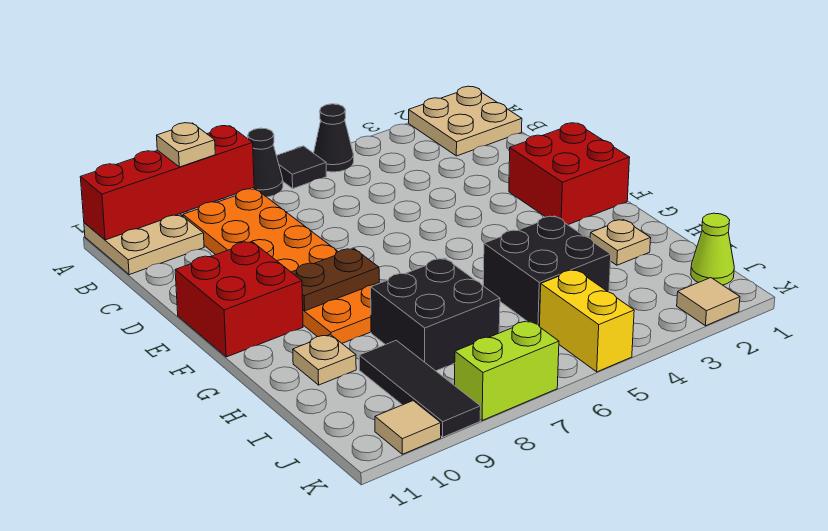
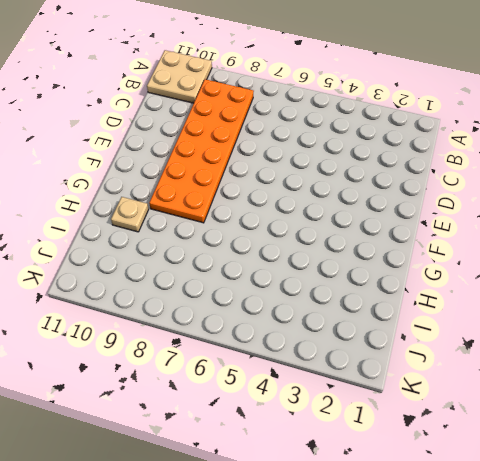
none -> tan 2x2 plate [409,86,522,156]
none -> black 1x1 cone [314,104,354,172]
none -> black 1x1 tile [276,146,327,189]

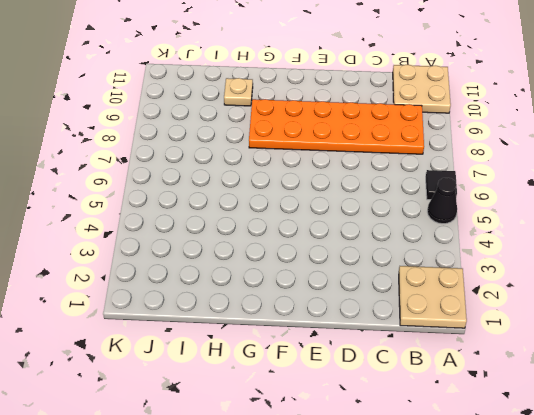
none -> black 1x1 cone [248,128,283,197]
none -> red 2x2 brick [509,123,630,225]
none -> red 2x2 brick [175,242,303,357]

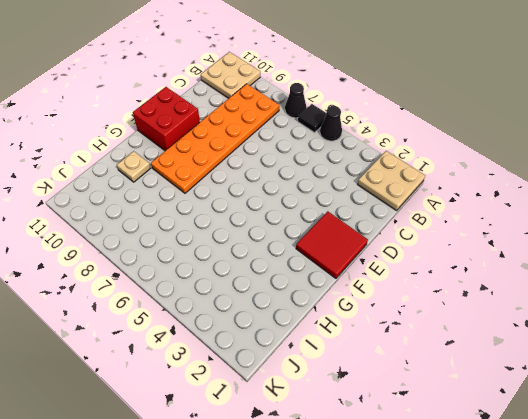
red 2x2 tile [296,211,368,278] -> red 2x2 brick [509,123,630,225]
none -> tan 1x1 plate [590,220,651,265]
none -> black 2x2 brick [483,216,611,326]
none -> black 2x2 brick [371,258,500,371]

